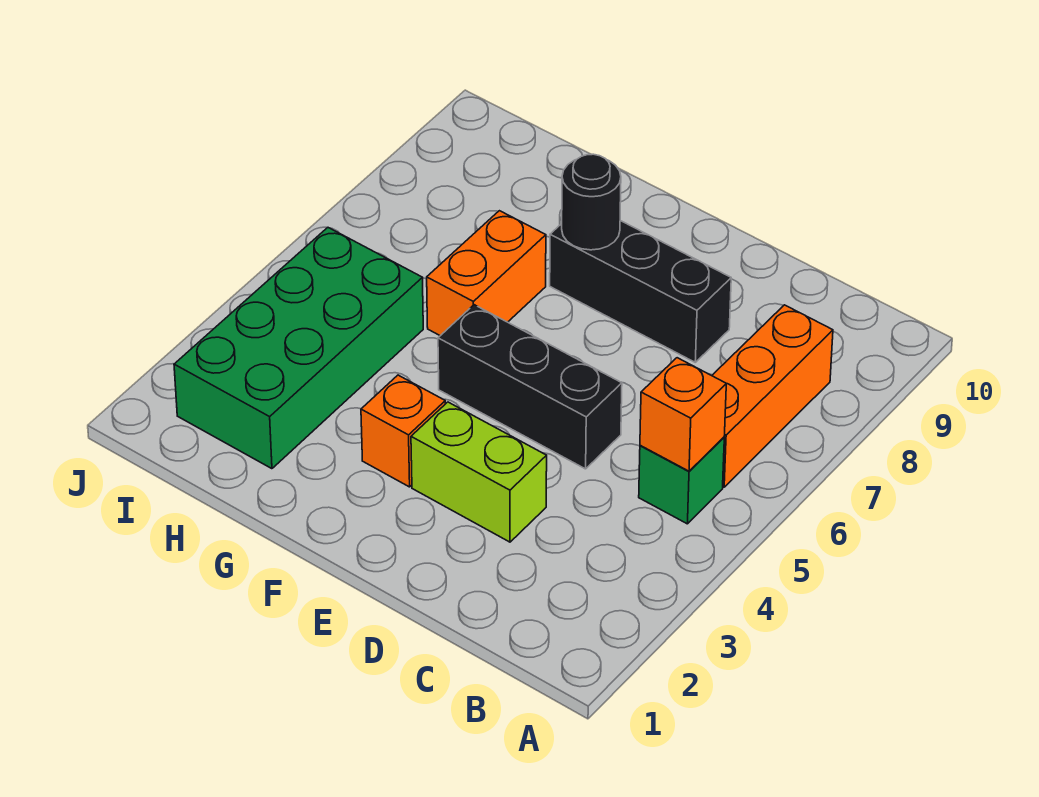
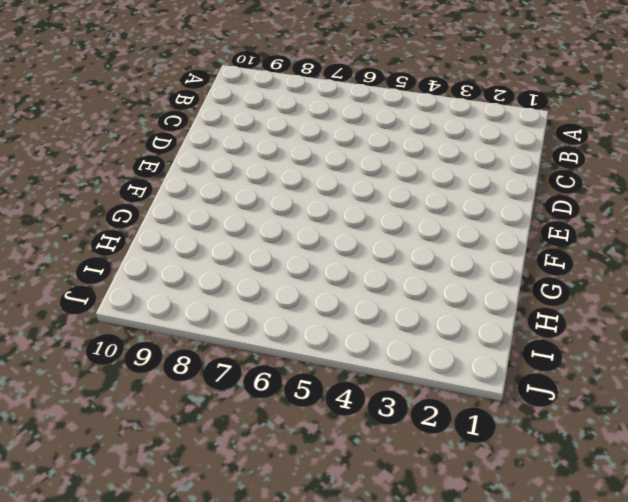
none -> green 1x1 brick [639,437,724,524]
none -> orange 1x3 brick [712,305,833,487]

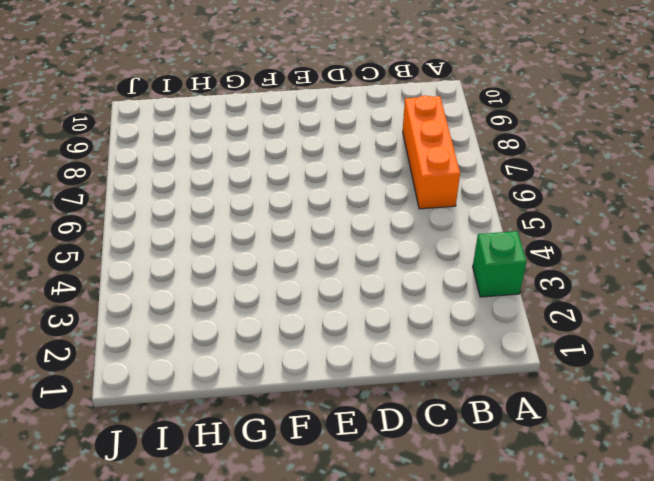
green 1x1 brick [473,231,527,297] -> green 1x1 brick moved to [639,437,724,524]
none -> lime 1x2 brick [411,402,547,542]
none -> black 1x3 brick [438,305,622,469]

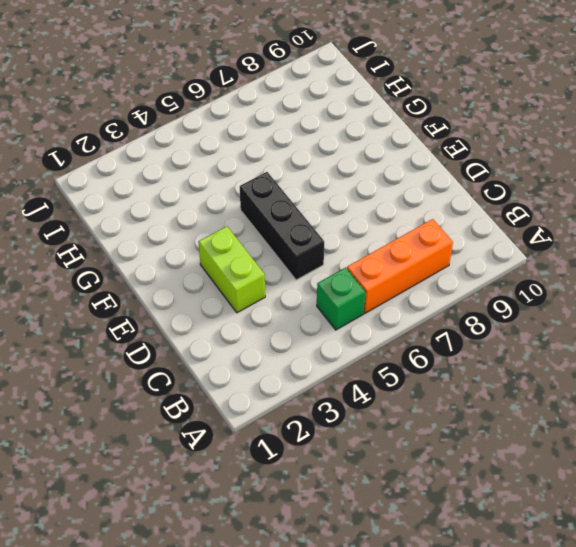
none -> black 1x3 brick [550,221,731,362]
none -> orange 1x1 brick [361,375,445,487]

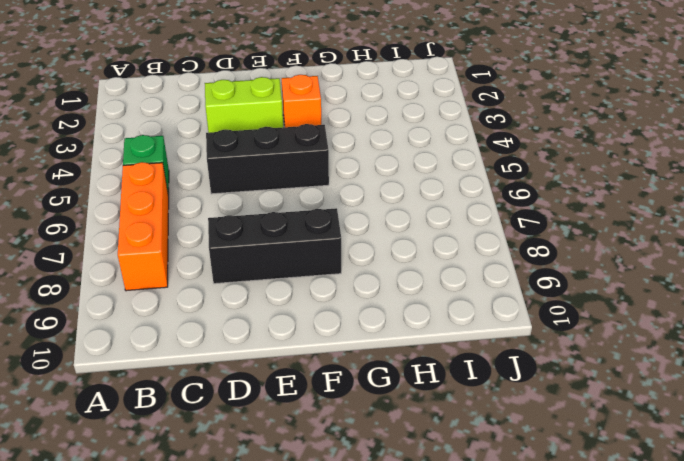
none -> orange 1x2 brick [427,211,546,336]
none -> green 2x4 brick [174,228,423,469]

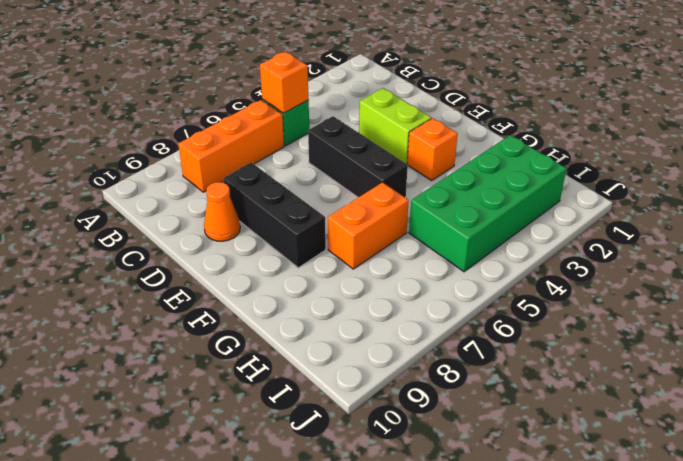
orange 1x1 cone [204,182,240,241] -> none
none -> black 1x1 round brick [562,154,621,250]

